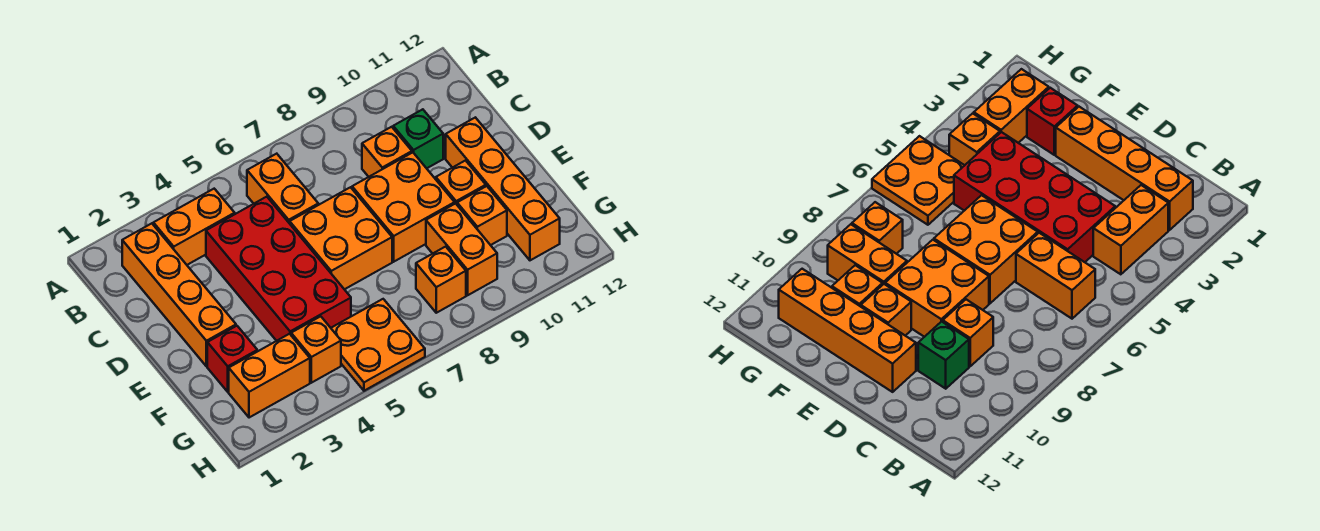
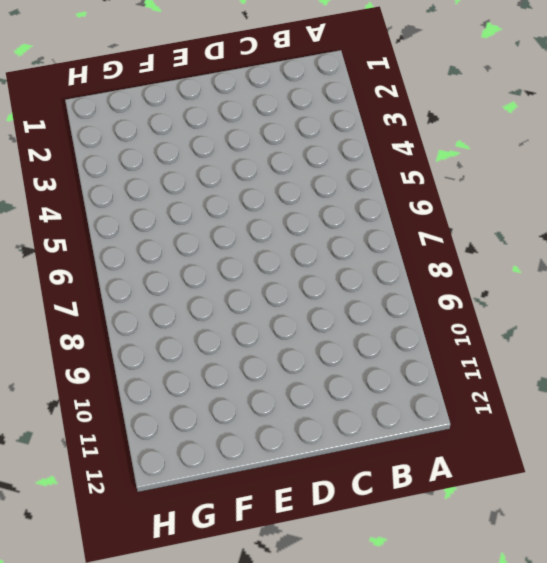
none -> orange 1x4 brick [122,223,236,366]
none -> orange 1x2 brick [153,189,235,265]
none -> orange 1x2 brick [247,154,318,224]

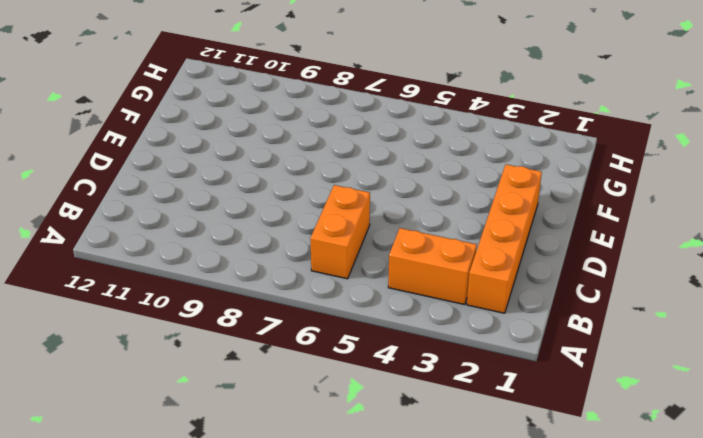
none -> red 2x4 brick [206,197,351,341]
none -> orange 1x1 brick [362,127,412,177]
none -> green 1x1 brick [393,109,443,168]

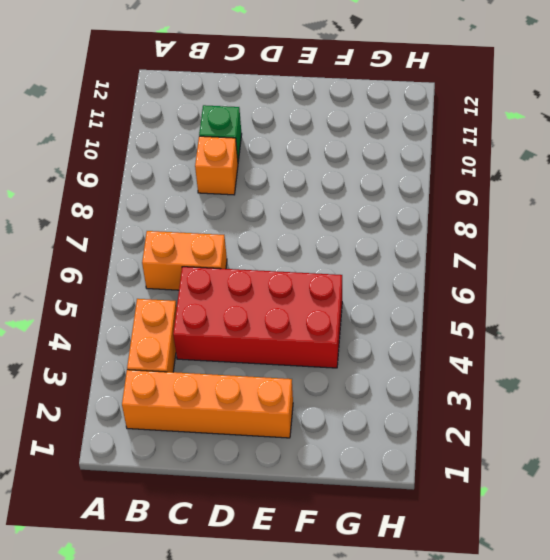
none -> orange 2x2 brick [290,187,392,289]
none -> orange 2x2 brick [352,153,455,262]
none -> orange 1x4 brick [446,117,560,260]

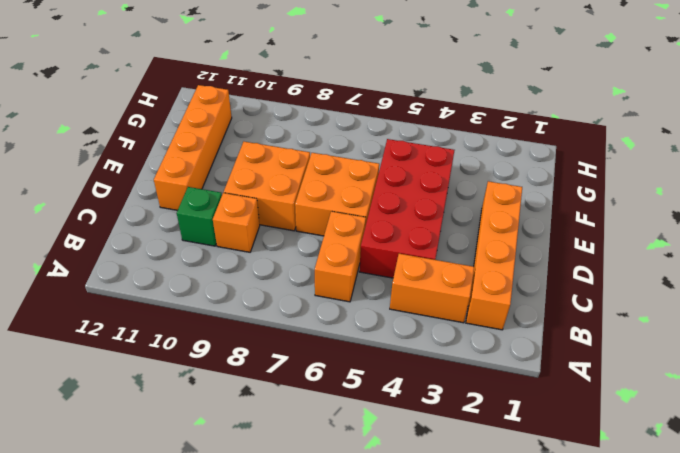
none -> orange 1x1 brick [436,161,486,204]
none -> red 1x1 brick [207,326,257,392]
none -> orange 1x2 brick [426,204,497,295]

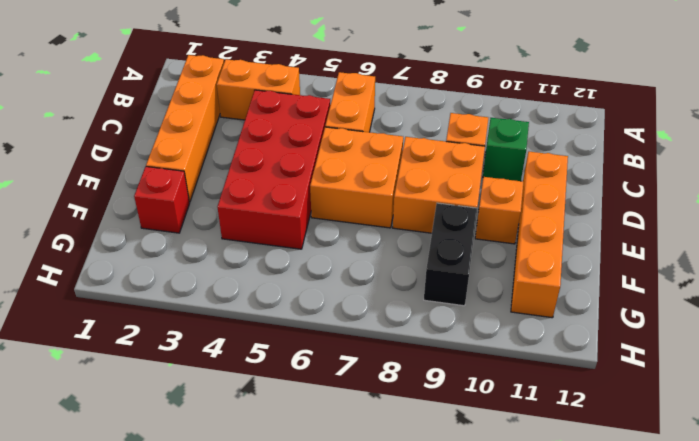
black 1x2 brick [424,203,477,306] -> orange 1x2 brick [426,204,497,295]
none -> orange 1x1 brick [457,186,507,245]
none -> orange 1x2 brick [229,334,310,418]
none -> orange 1x1 brick [291,316,341,383]

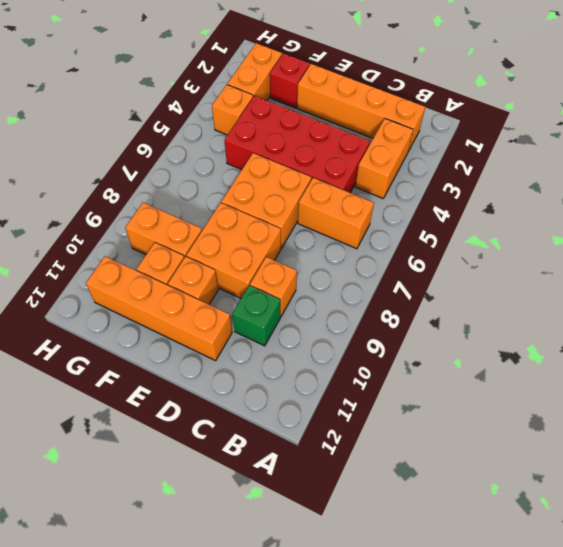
none -> orange 2x2 plate [331,299,425,391]
none -> orange 1x1 brick [416,247,466,313]

